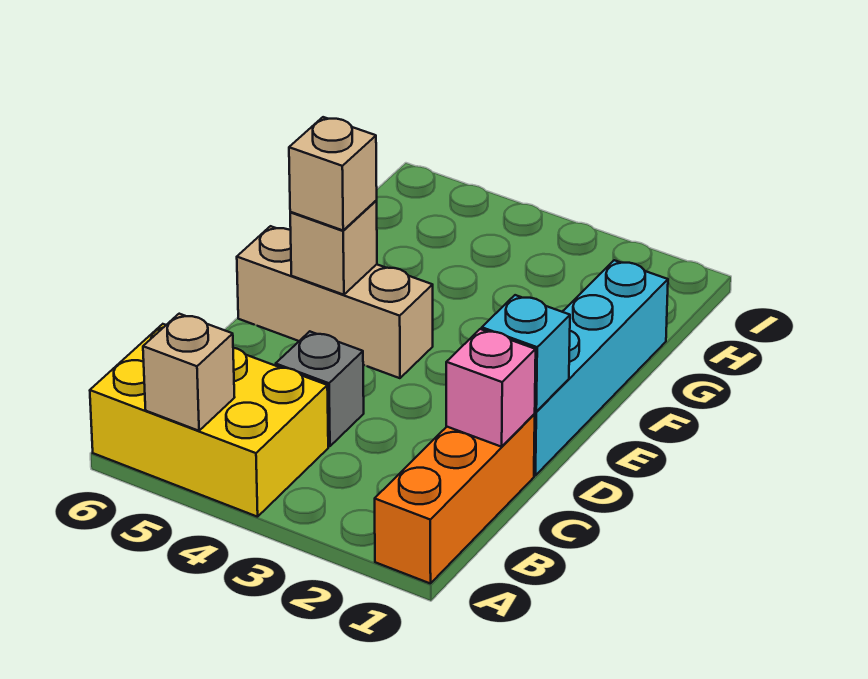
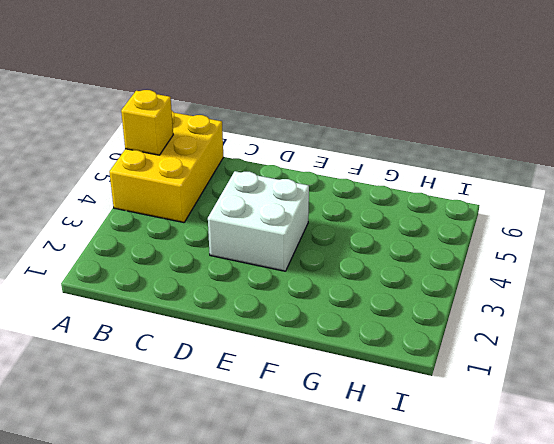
yellow 1x1 brick [121,90,173,155] -> tan 1x1 brick [143,314,235,431]
white 2x2 brick [208,171,309,271] -> tan 1x3 brick [237,226,433,378]
none -> orange 1x3 brick [375,414,535,584]
none -> grey 1x1 brick [276,331,364,446]

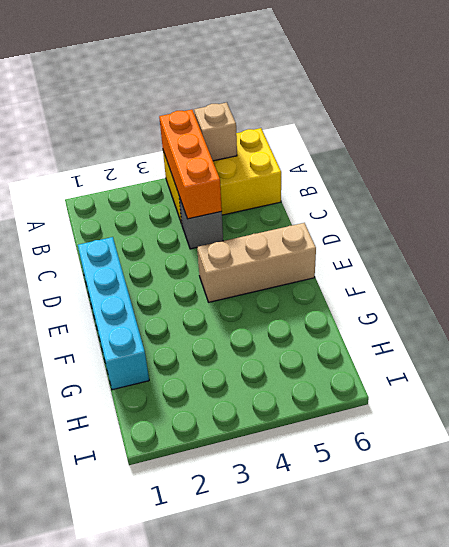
orange 1x3 brick [159,110,222,219] -> orange 1x3 brick moved to [375,414,535,584]
none -> pink 1x1 brick [446,329,536,447]
none -> cyan 1x1 brick [482,295,570,411]

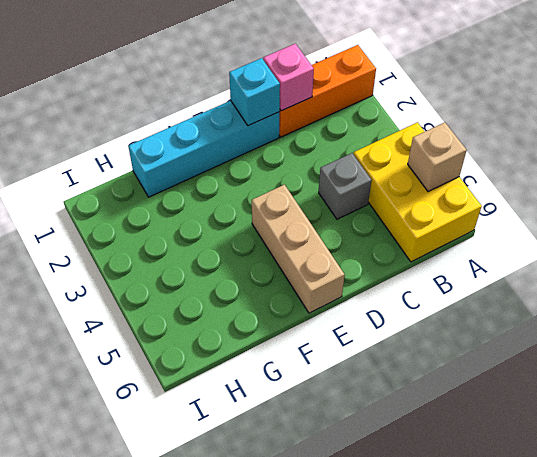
none -> tan 1x1 brick [290,201,377,295]
none -> tan 1x1 brick [289,117,377,230]

